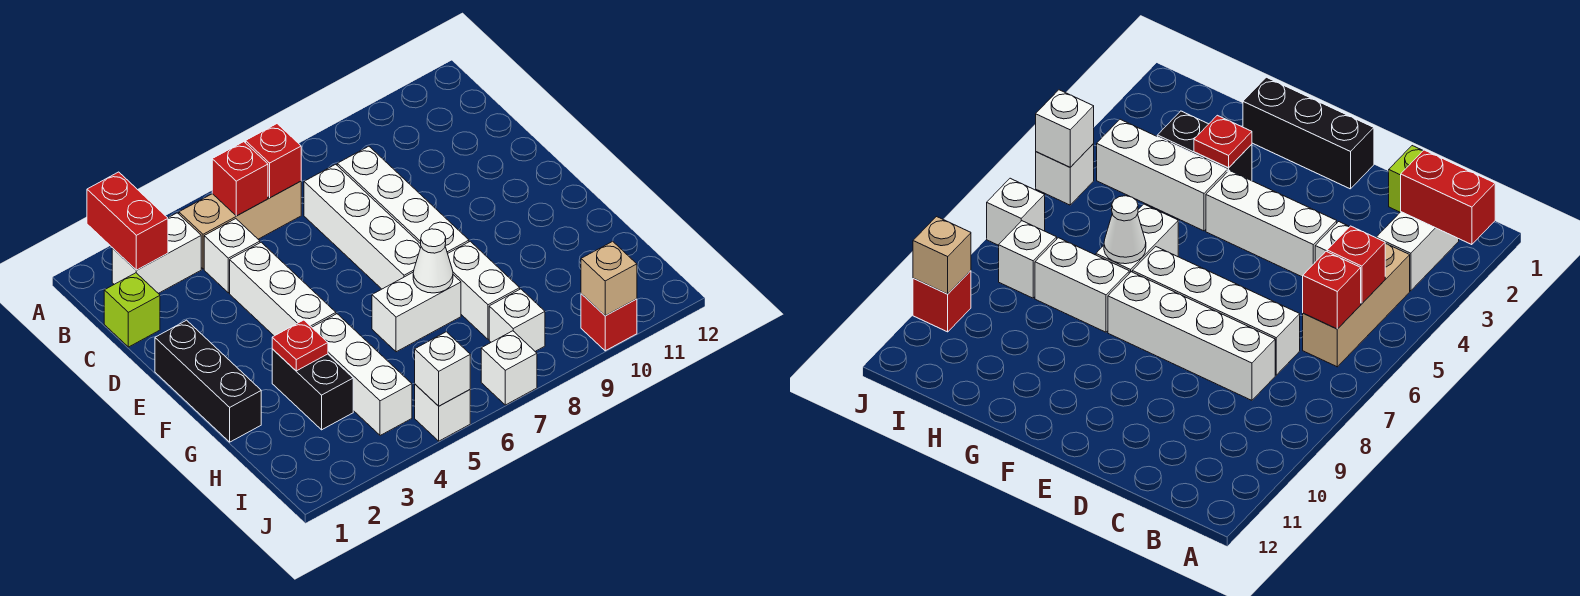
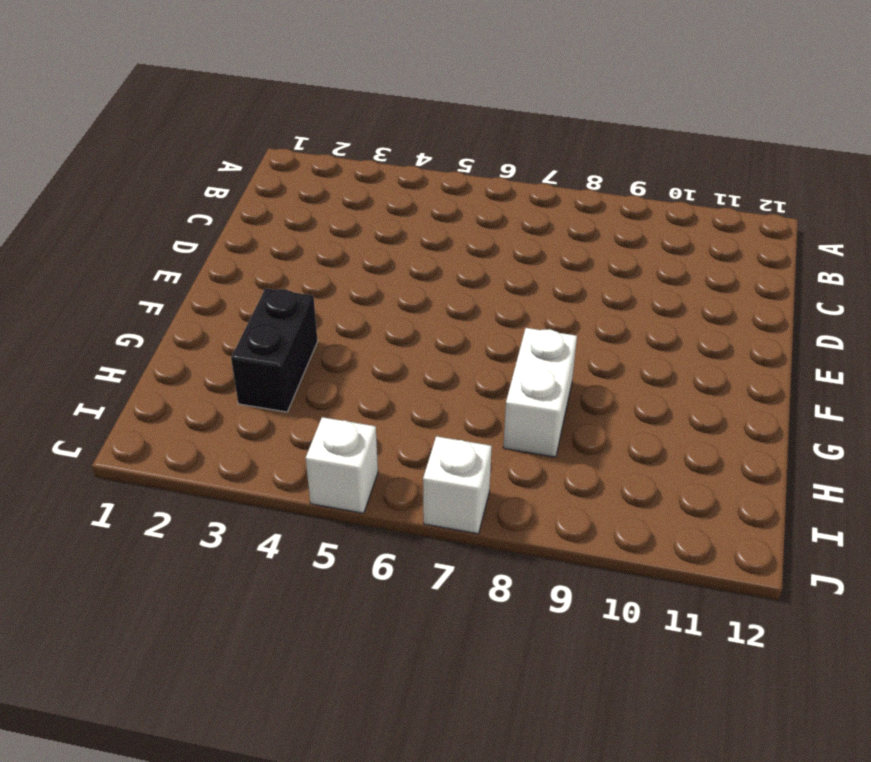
none -> white 1x2 brick [112,213,201,293]
none -> tan 1x3 brick [179,181,301,269]
none -> lime 1x1 brick [104,273,160,347]

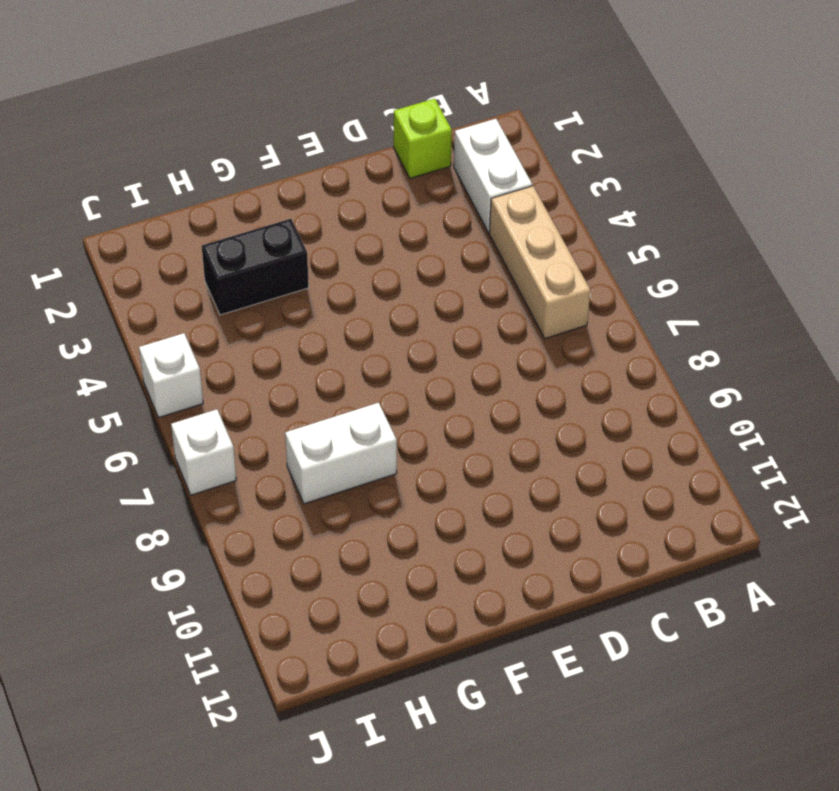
none -> white 1x1 brick [204,219,260,293]
none -> white 1x4 brick [304,164,421,289]
none -> white 1x4 brick [337,146,469,253]

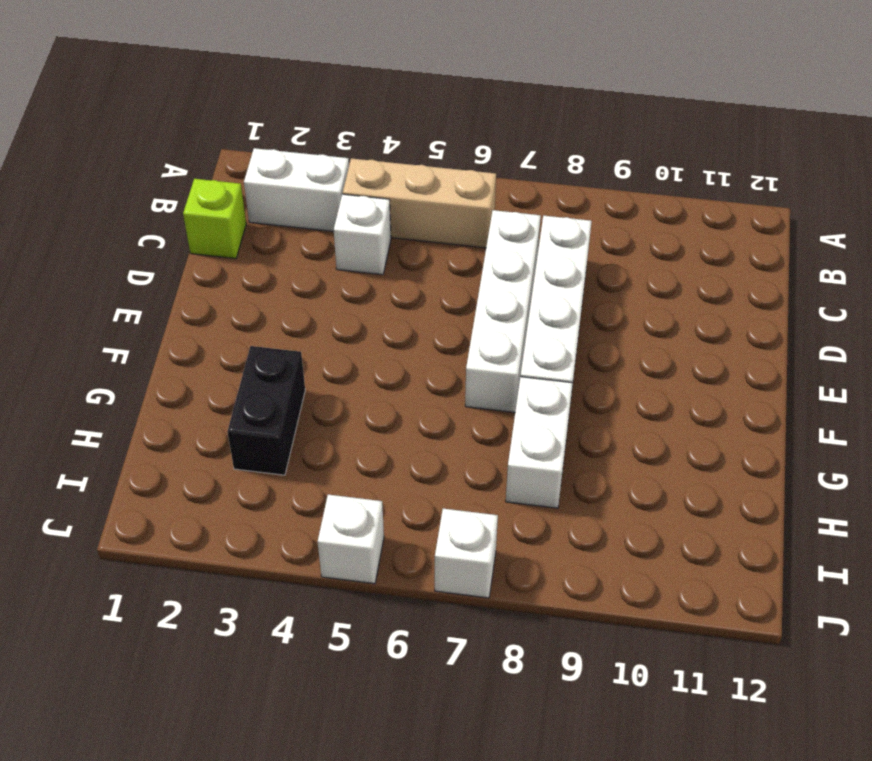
none -> white 1x3 brick [230,242,336,336]
none -> black 1x3 brick [155,320,261,442]
none -> white 1x3 brick [312,314,412,436]

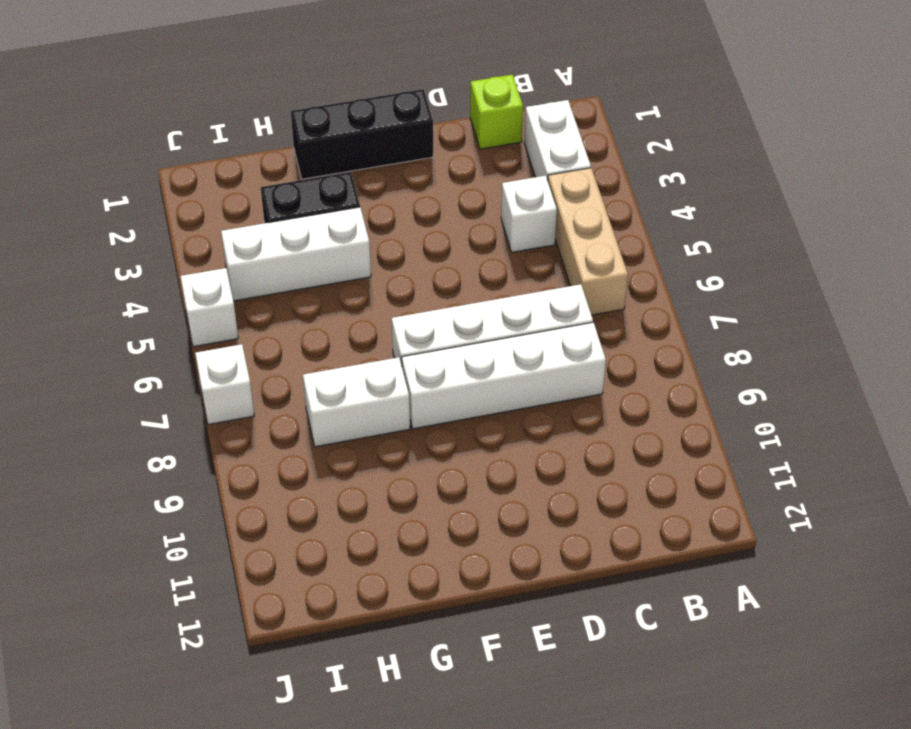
none -> white 1x3 brick [230,242,336,336]
none -> white 1x2 brick [372,273,461,352]
none -> white 1x1 brick [489,289,545,351]

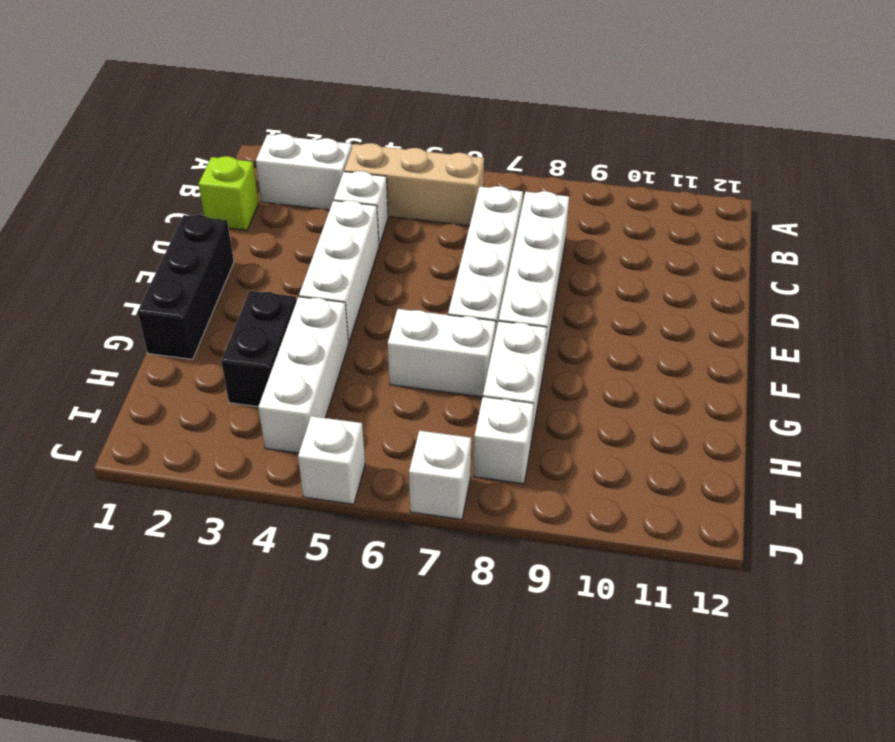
none -> red 1x1 brick [581,294,637,351]
none -> red 1x2 brick [87,172,168,270]
none -> red 1x1 brick [212,142,268,216]

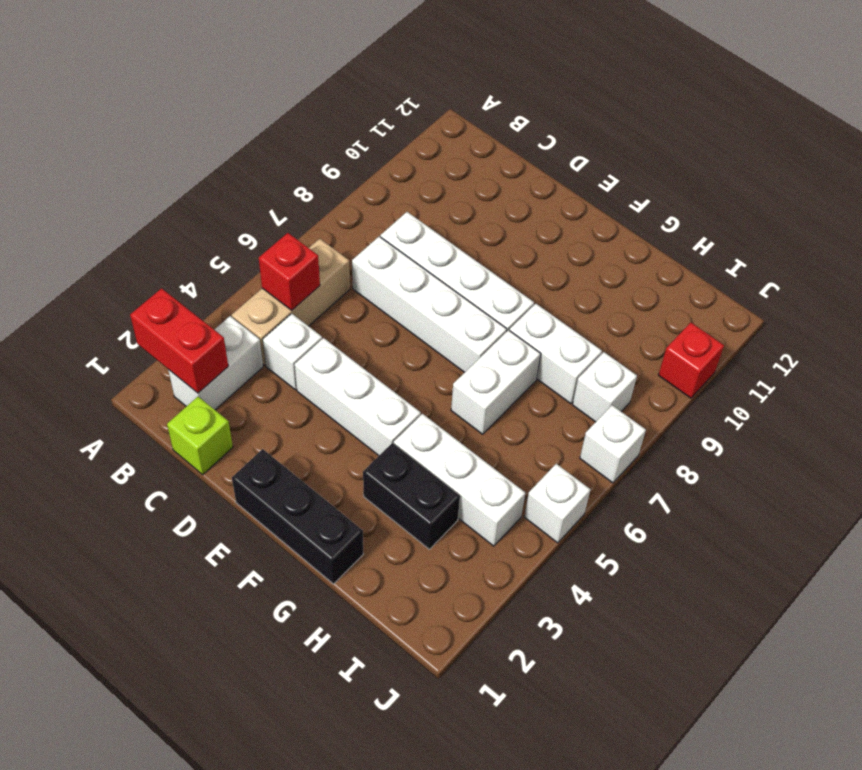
none -> red 1x1 brick [246,124,301,198]
none -> red 1x1 plate [272,320,328,371]
none -> white 1x1 cone [413,229,453,293]

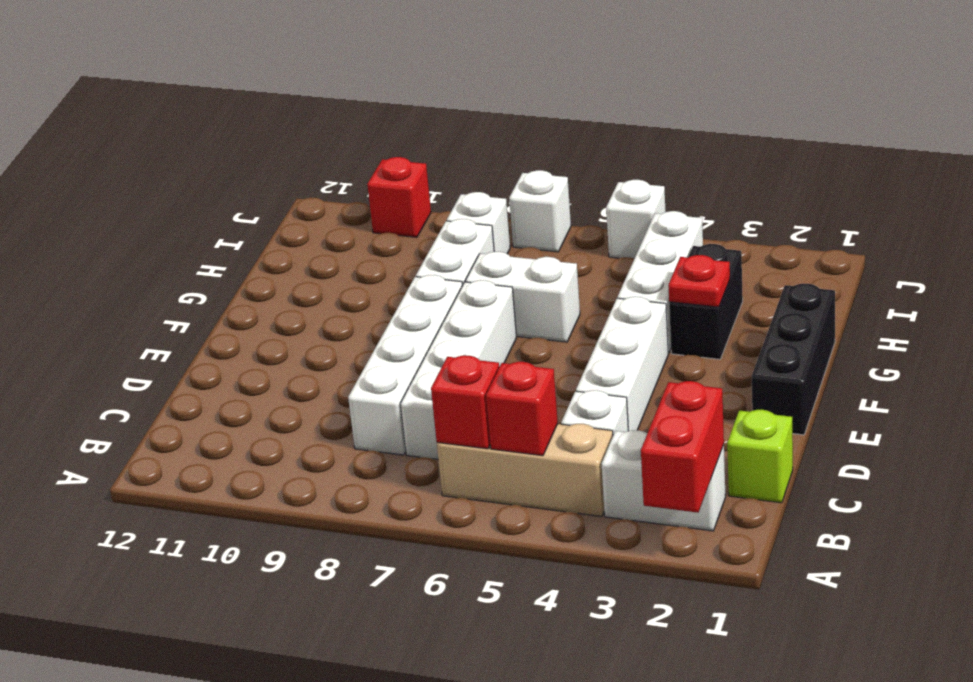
none -> white 1x1 cone [413,229,453,293]
none -> white 1x1 brick [415,332,470,406]
none -> tan 1x1 brick [581,241,637,316]

